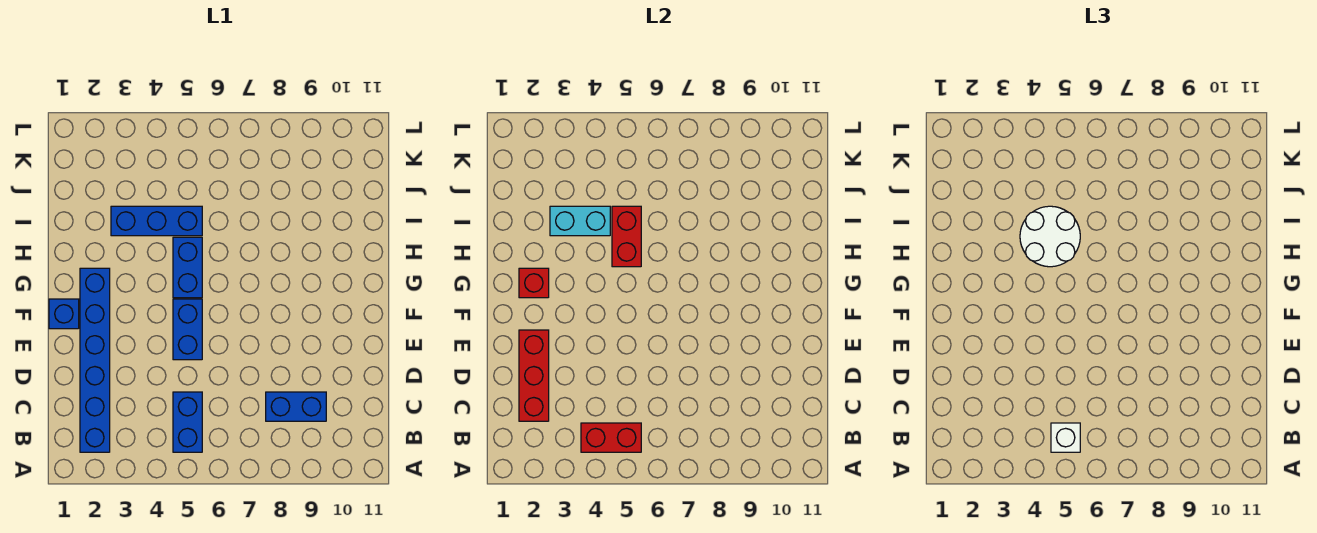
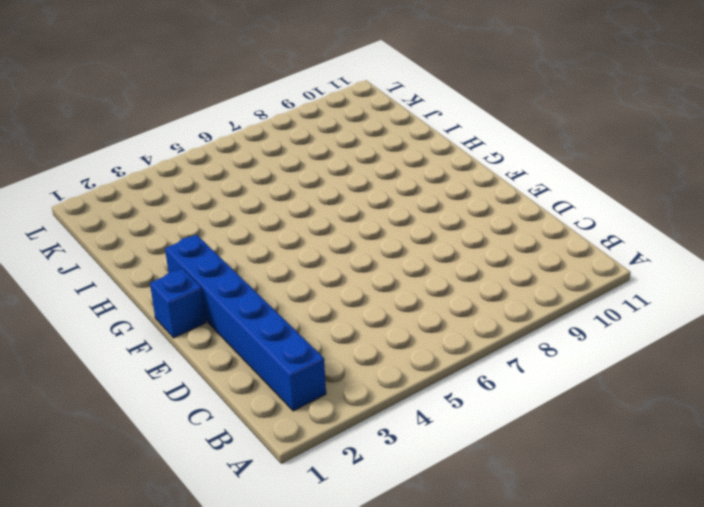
none -> blue 1x2 brick [173,392,202,452]
none -> blue 1x2 brick [266,392,326,421]
none -> blue 1x2 brick [173,299,202,360]

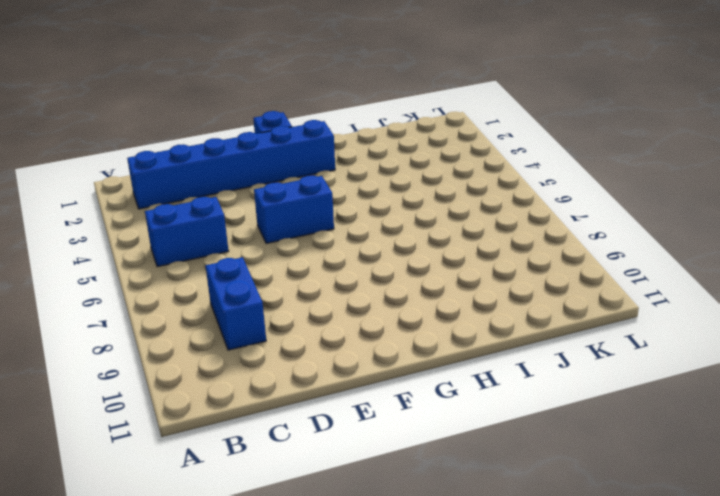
none -> blue 1x2 brick [173,237,202,298]
none -> blue 1x3 brick [111,206,202,236]
none -> red 1x2 brick [581,423,641,452]

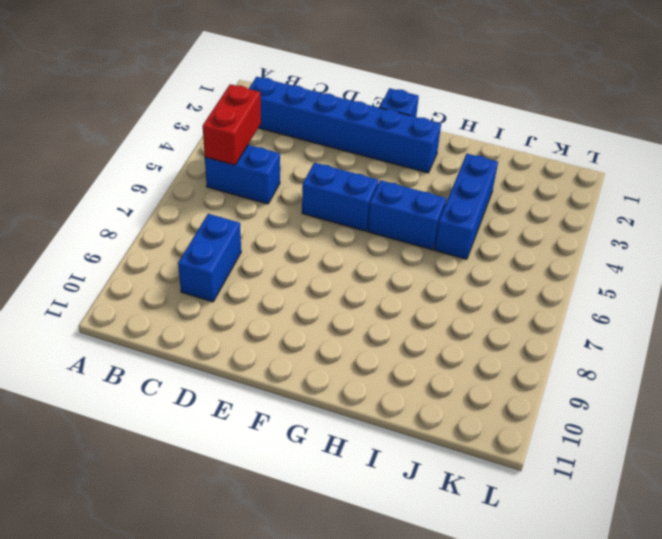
none -> red 1x3 brick [519,330,549,421]
none -> red 1x1 brick [519,268,549,298]
none -> red 1x2 brick [612,206,641,267]

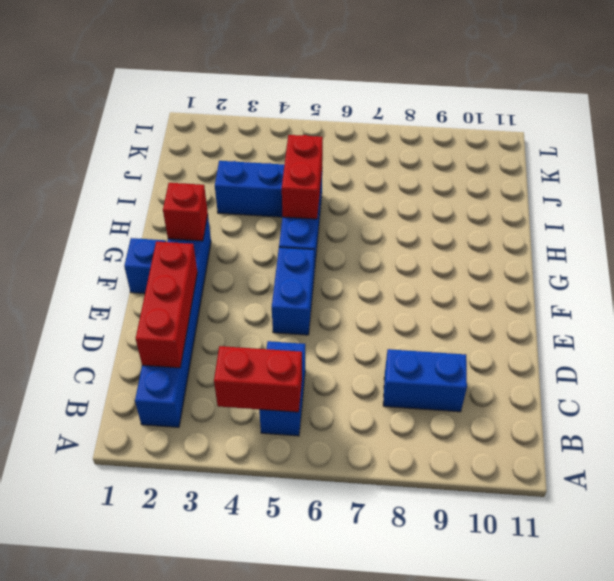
none -> cyan 1x2 brick [550,206,610,236]
none -> white 1x1 brick [1051,423,1080,452]
none -> white 2x2 round brick [1020,206,1080,267]

